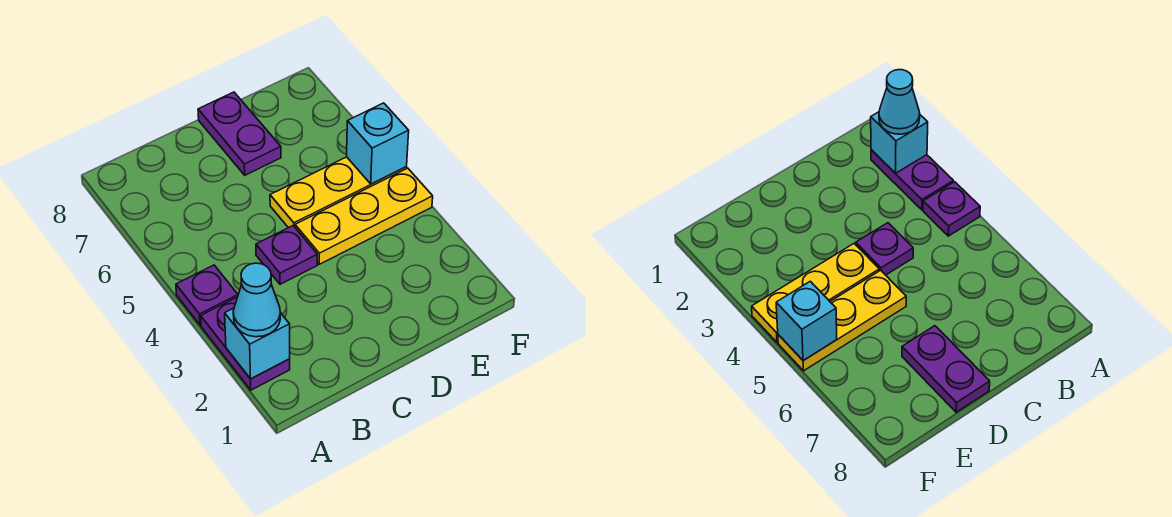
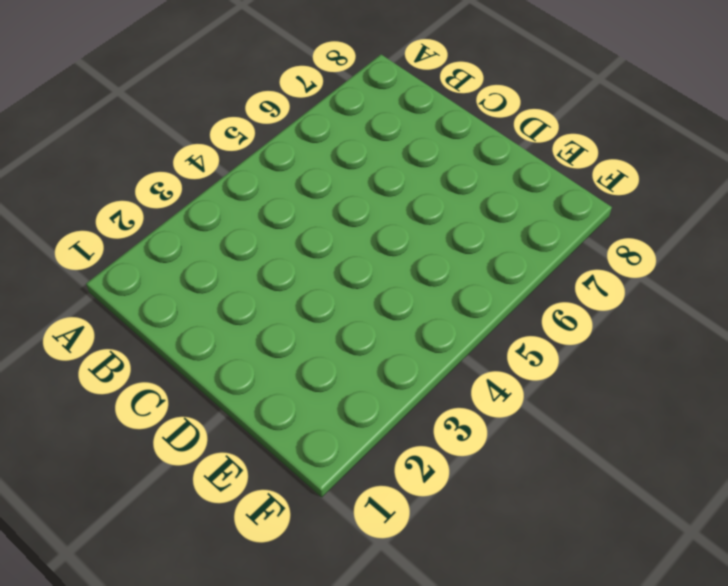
none -> purple 1x2 plate [201,297,290,390]
none -> purple 1x1 plate [176,265,238,325]

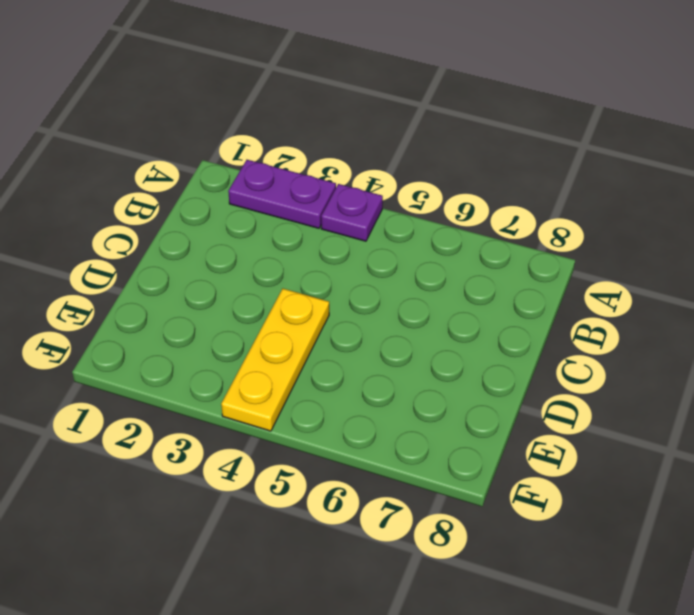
none -> purple 1x1 plate [256,226,317,284]
none -> yellow 1x3 plate [270,157,407,228]

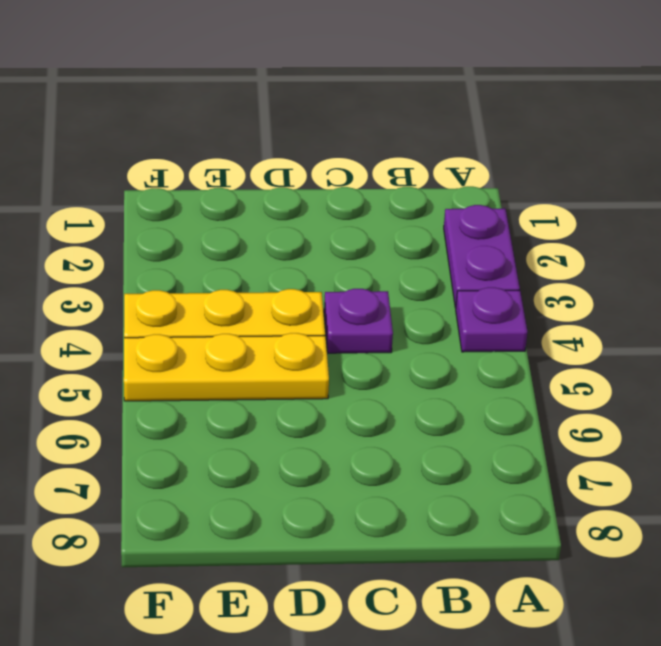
none -> purple 1x2 plate [198,92,281,175]
none -> cyan 1x1 brick [225,308,290,379]

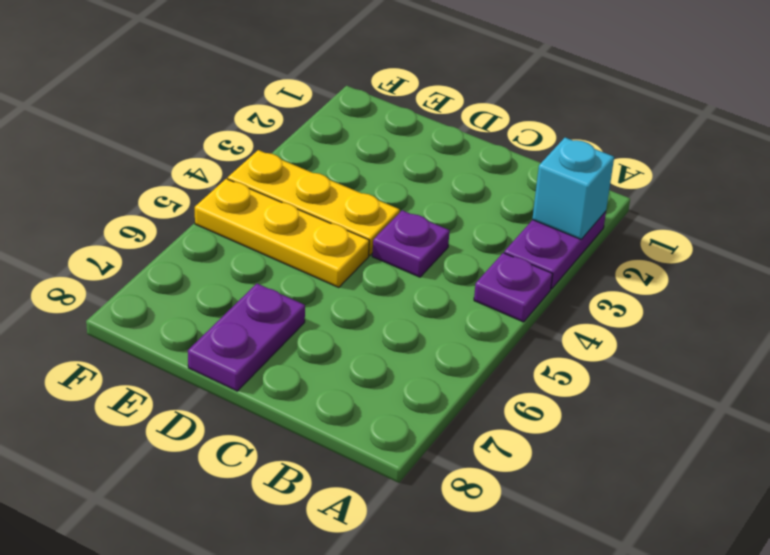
none -> cyan 1x1 brick [347,103,409,184]
none -> cyan 1x1 cone [233,263,281,337]

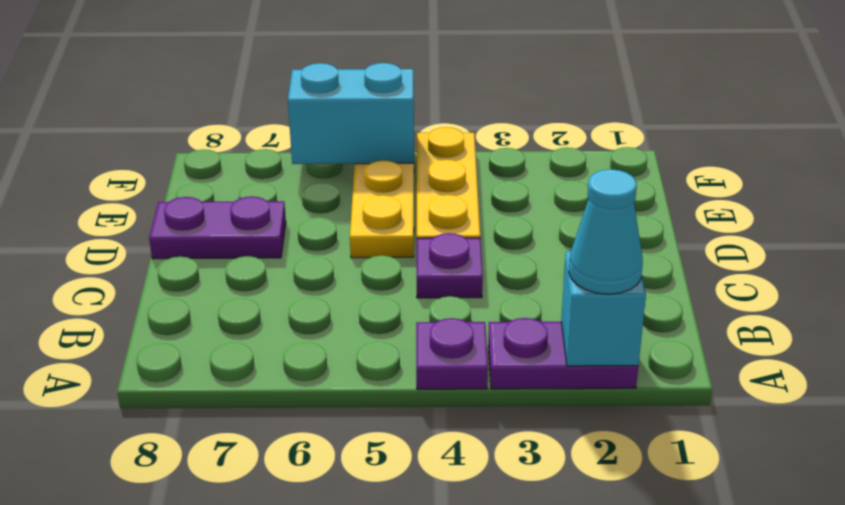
cyan 1x2 brick [288,63,414,164] -> cyan 1x1 brick [347,103,409,184]

